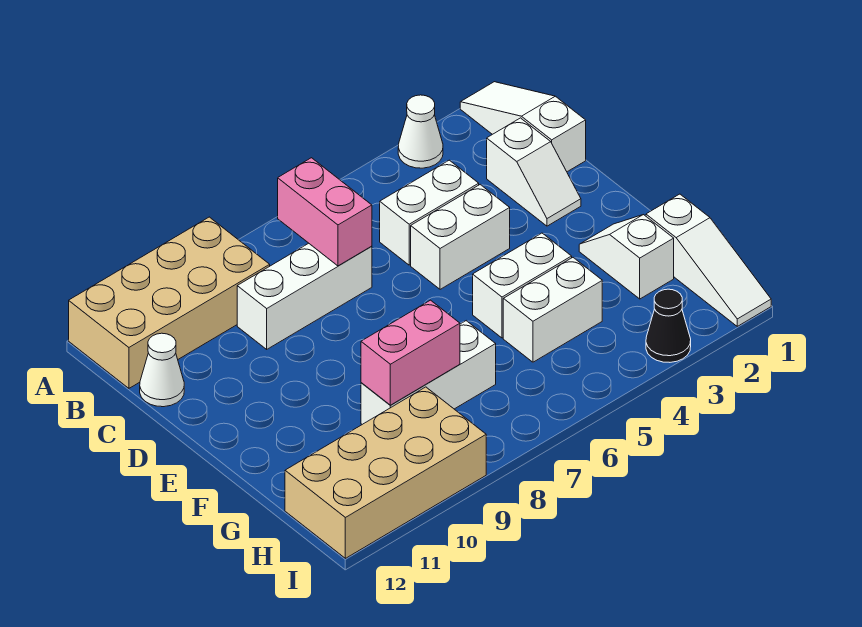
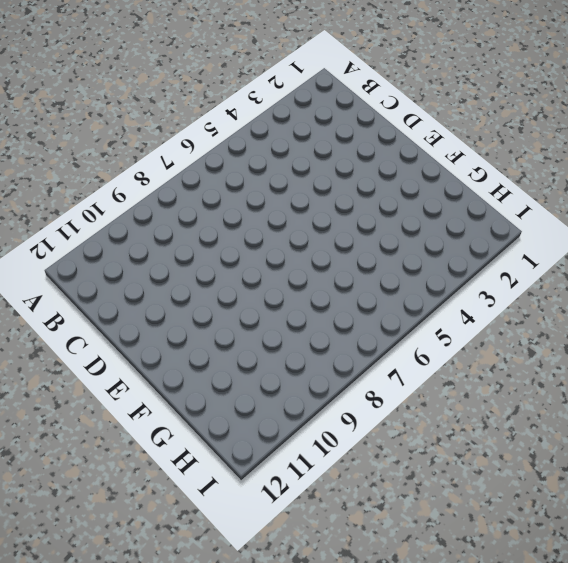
none -> white 1x3 slope [460,82,586,172]
none -> white 1x1 cone [398,95,443,168]
none -> tan 2x4 brick [69,217,270,388]

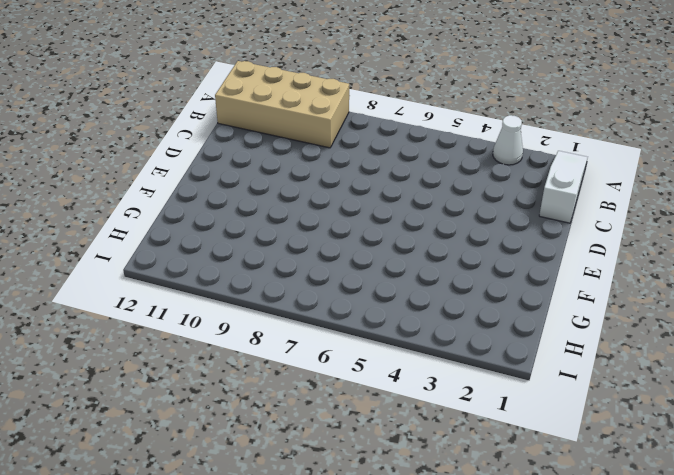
none -> white 1x2 slope [487,118,581,226]
none -> white 1x2 brick [380,160,479,265]
none -> white 1x3 brick [237,243,372,349]

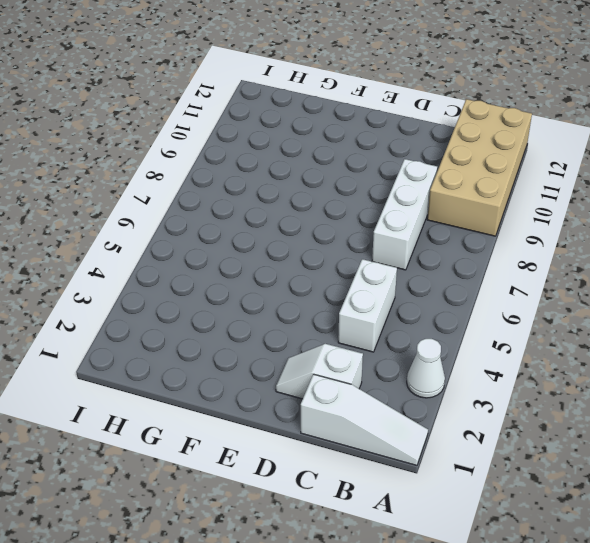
none -> white 1x1 cone [140,333,184,407]
none -> white 1x2 brick [411,185,510,289]
none -> white 1x2 slope [579,215,674,299]

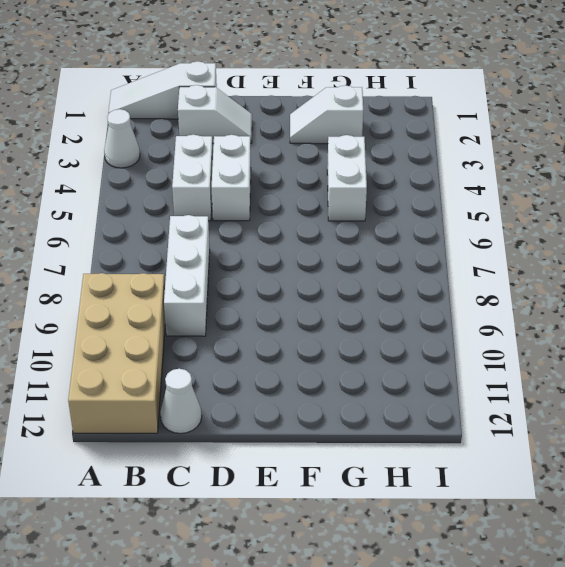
none -> white 1x2 brick [473,233,572,338]
none -> white 1x3 slope [646,194,771,326]
none -> white 1x3 brick [361,321,496,424]

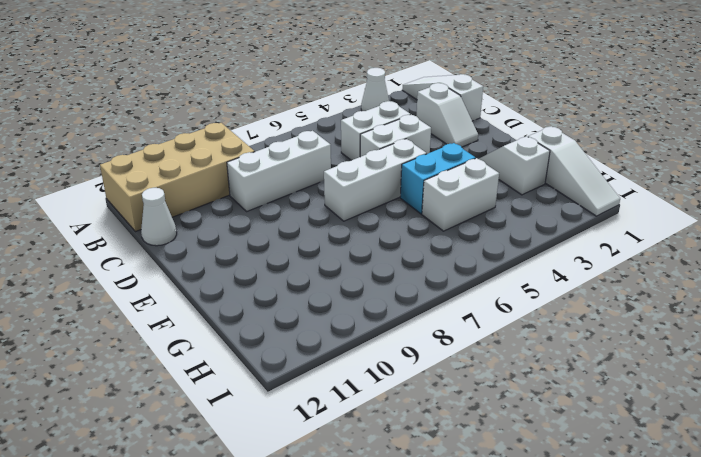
white 1x3 brick [324,139,427,221] -> white 1x3 brick moved to [361,321,496,424]
cyan 1x2 brick [400,143,476,214] -> white 1x2 brick [473,233,572,338]
none -> tan 2x4 brick [285,387,486,558]
none -> black 1x1 cone [646,289,691,362]
none -> pink 1x2 brick [278,158,372,266]

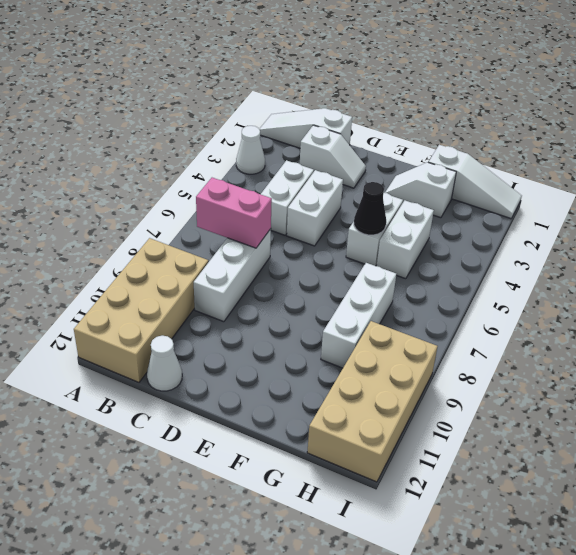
black 1x1 cone [354,182,386,235] -> black 1x1 cone moved to [646,289,691,362]
none -> pink 1x2 brick [361,300,460,405]

